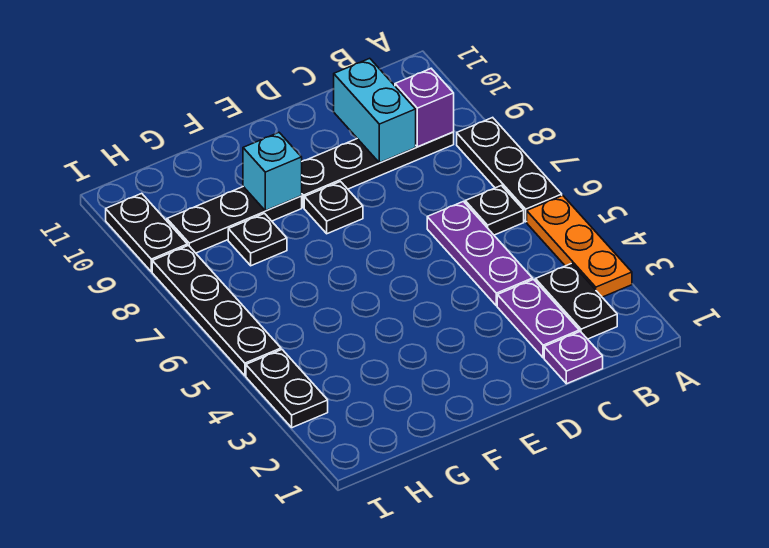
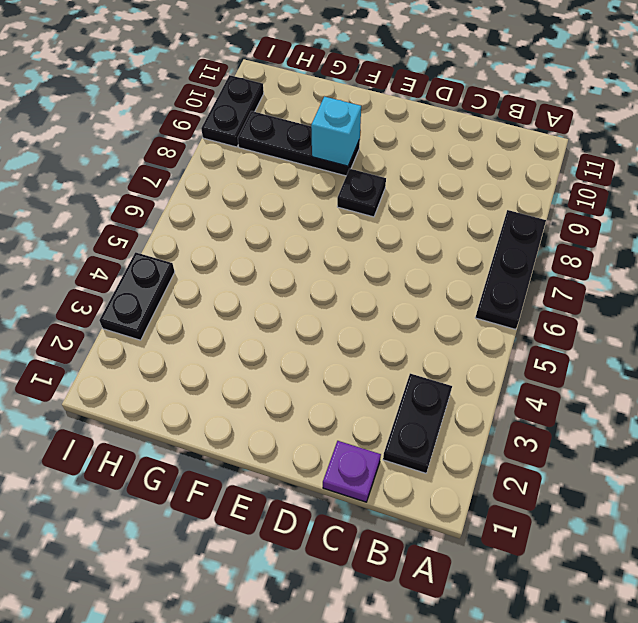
none -> orange 1x3 plate [527,196,632,297]
none -> black 1x1 plate [465,185,524,235]
none -> black 1x4 plate [302,132,454,208]

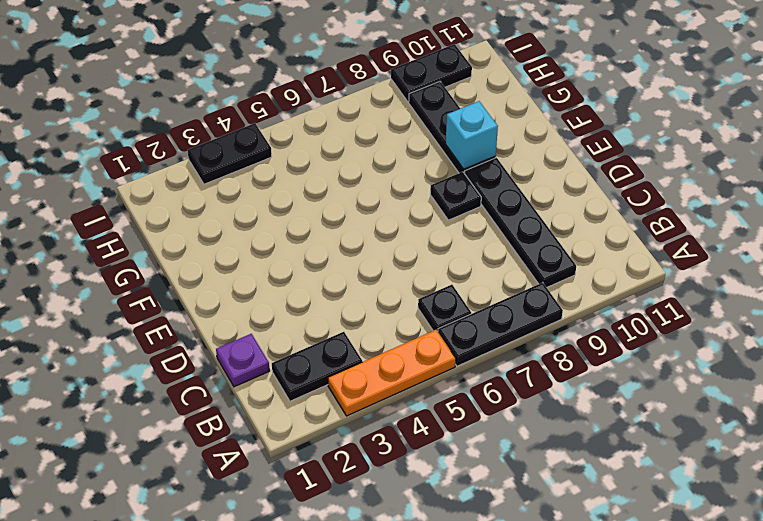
none -> purple 1x2 plate [497,280,579,358]
none -> purple 1x3 plate [427,201,533,306]
none -> black 1x1 plate [228,214,287,266]

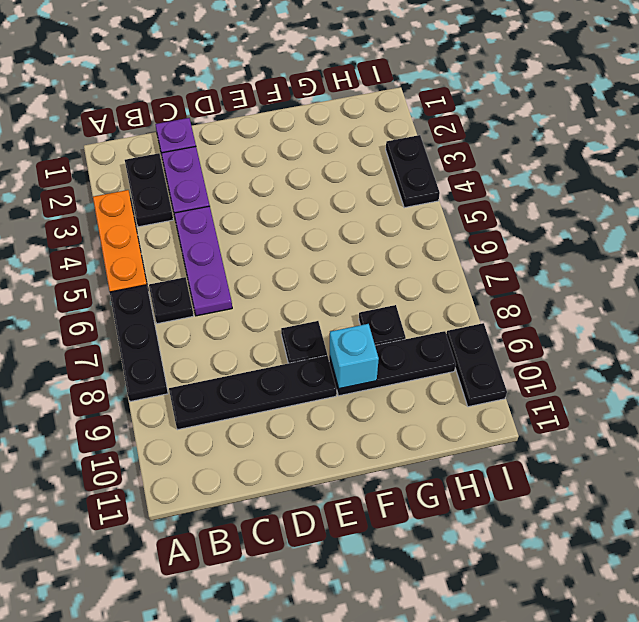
none -> black 1x4 plate [152,245,281,376]
none -> purple 1x1 brick [395,69,454,147]
none -> cyan 1x2 brick [334,58,416,163]

